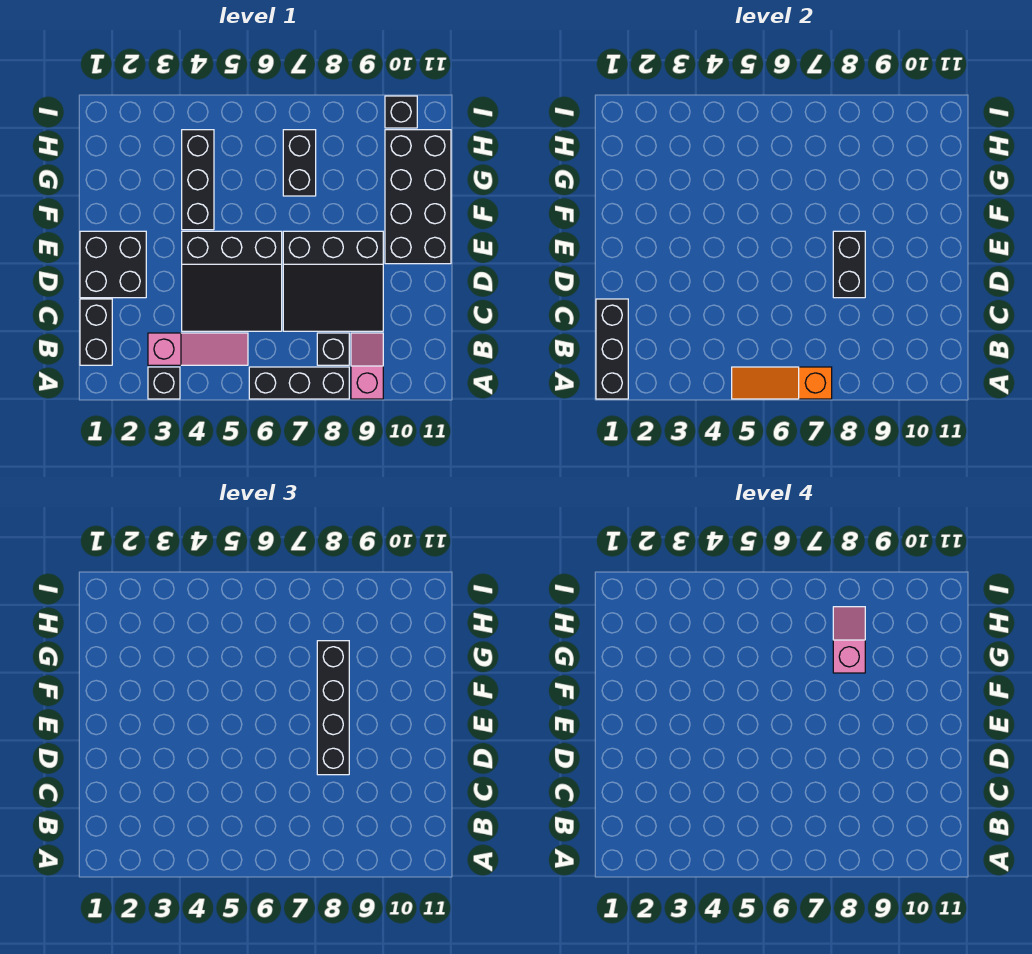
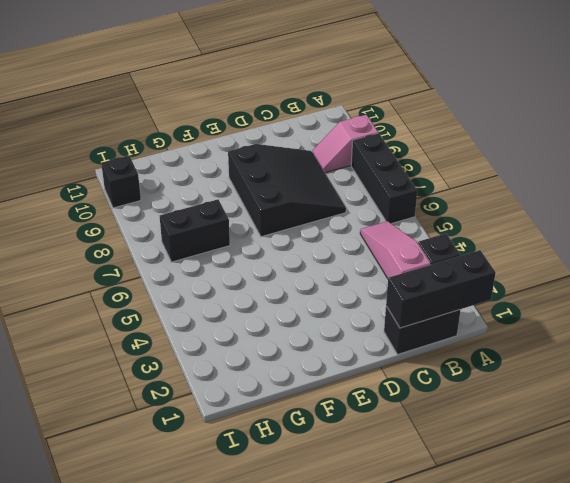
none -> black 1x1 brick [317,333,349,365]
none -> black 3x3 slope [182,231,282,331]
none -> black 2x2 brick [80,231,146,298]

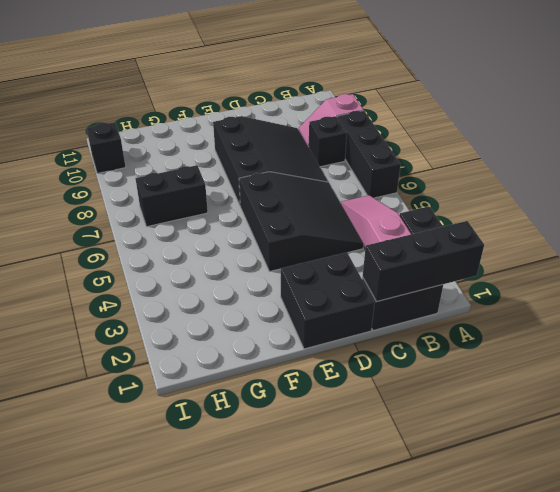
none -> black 2x4 brick [385,130,451,264]
none -> black 1x3 brick [182,130,214,230]
none -> orange 1x3 slope [732,367,832,399]

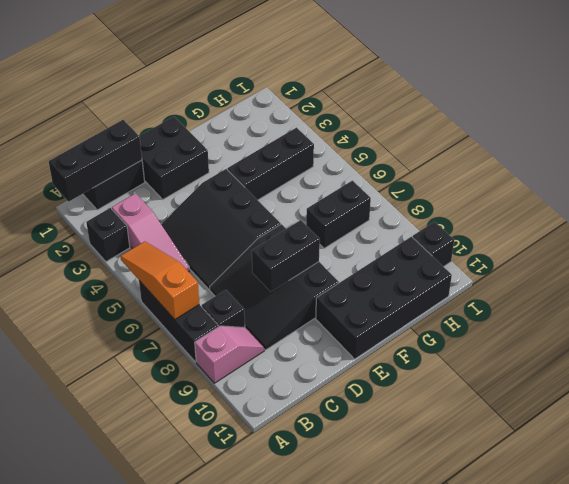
none -> black 1x4 brick [317,641,349,775]
none -> pink 1x2 slope [833,607,865,673]

